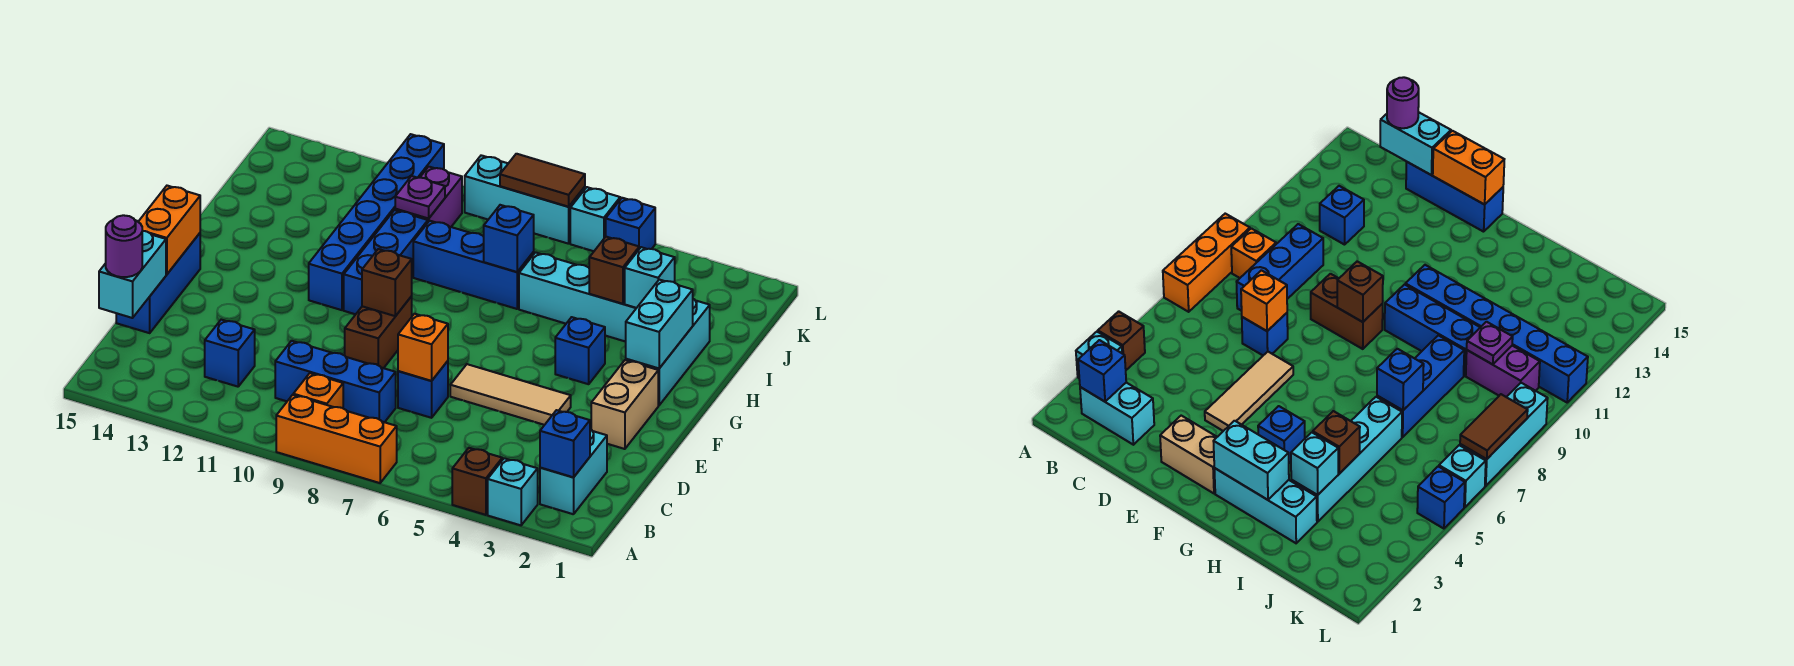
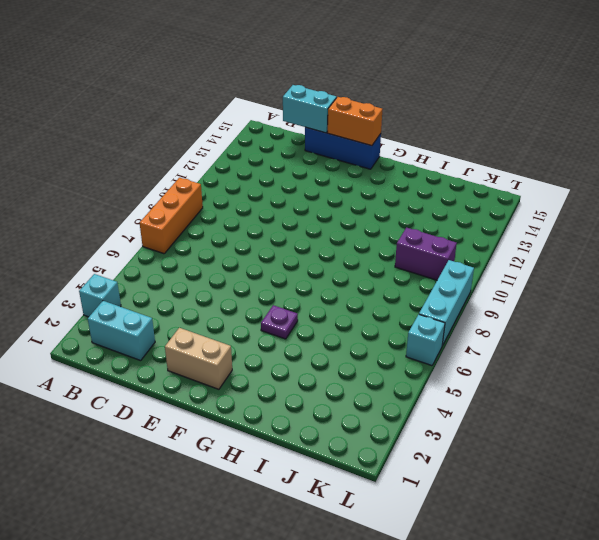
purple 1x1 plate [261,305,298,339] -> purple 1x1 plate moved to [395,176,445,218]
none -> brown 1x1 brick [452,448,502,515]
none -> orange 1x1 brick [293,373,343,408]
none -> blue 1x3 brick [275,341,396,422]
none -> blue 1x1 brick [205,320,255,387]

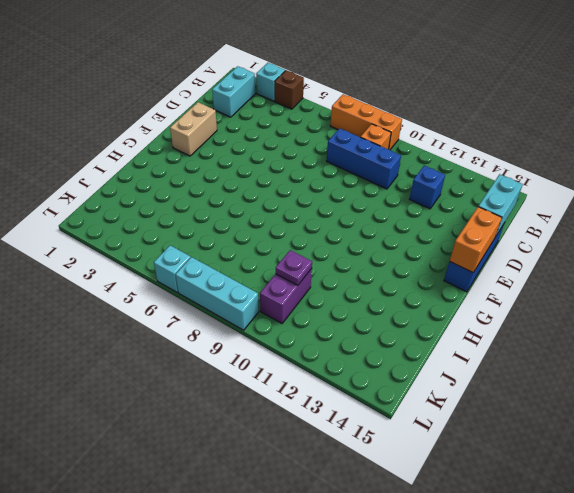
none -> blue 1x1 brick [398,361,448,418]
none -> tan 1x3 tile [450,364,571,425]
none -> brown 1x2 brick [345,296,412,368]
none -> cyan 1x3 brick [626,299,710,405]

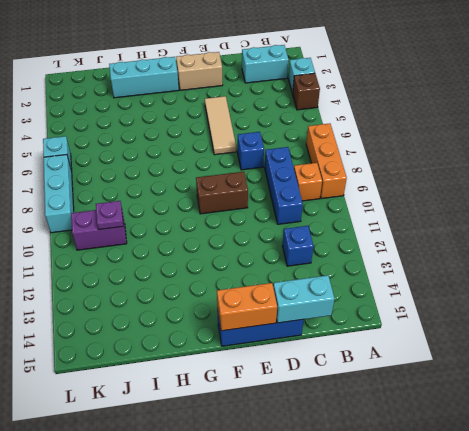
none -> blue 1x1 brick [555,317,605,384]
none -> blue 1x3 brick [344,210,428,314]
none -> blue 1x6 brick [309,134,444,310]
none -> cyan 1x4 brick [519,252,636,342]

